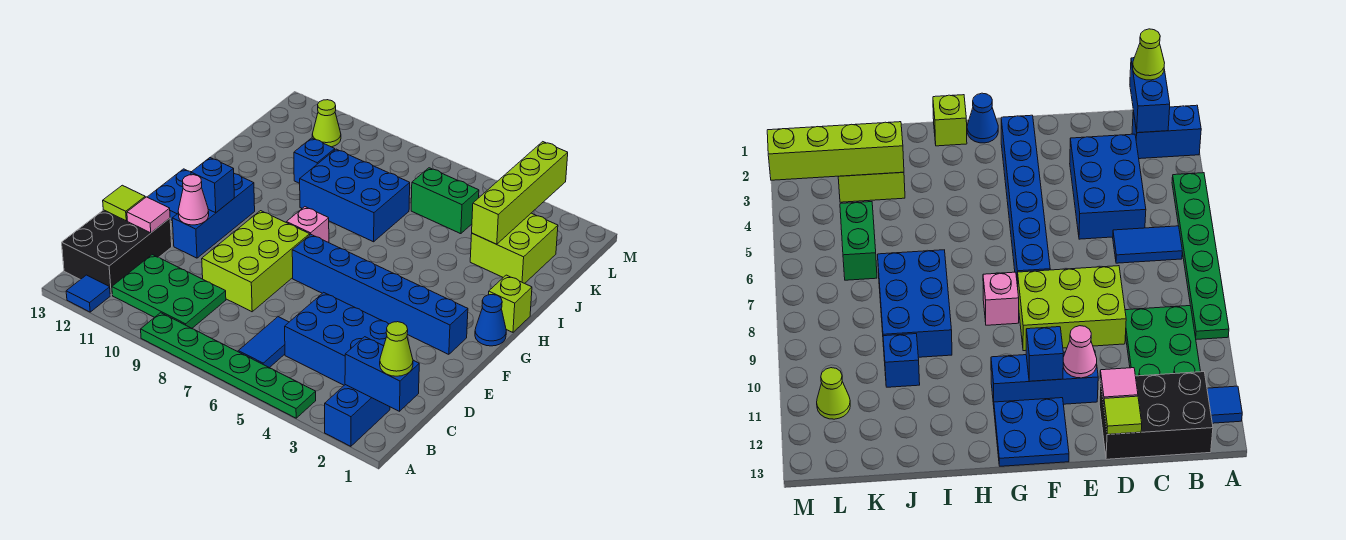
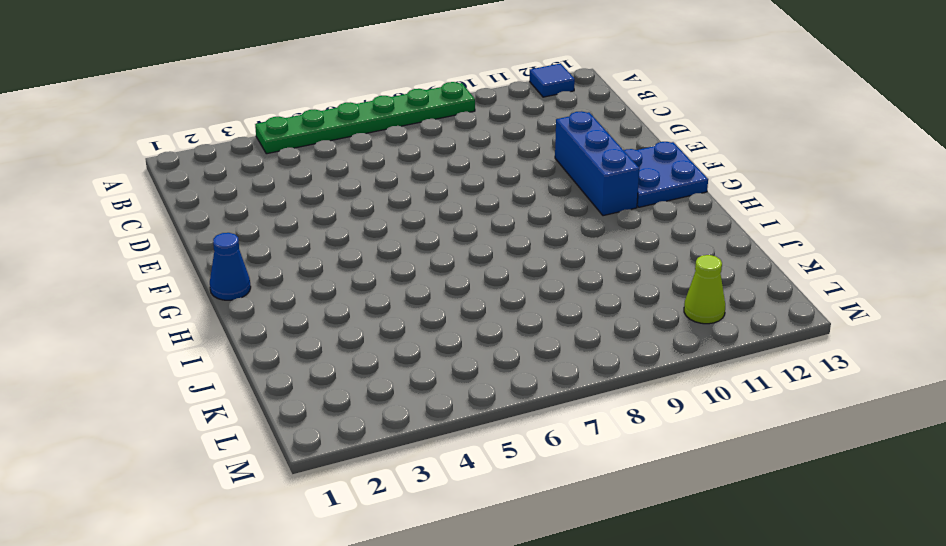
none -> blue 1x2 brick [325,385,390,446]
none -> blue 1x2 tile [238,317,289,368]
none -> green 2x3 plate [112,255,226,328]

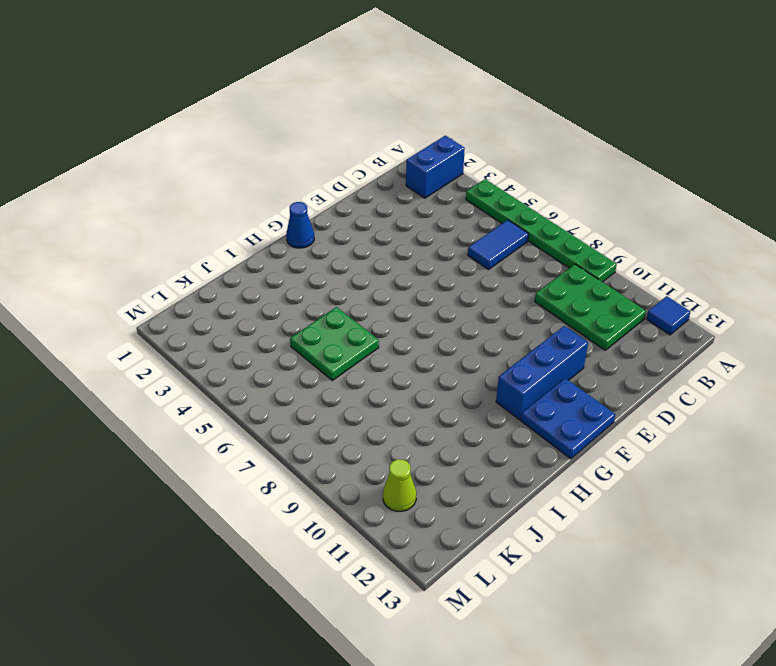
green 2x2 plate [290,307,379,380] -> none
none -> black 2x3 brick [62,210,172,295]
none -> blue 2x3 brick [285,292,389,385]
none -> lime 2x3 brick [202,211,310,312]

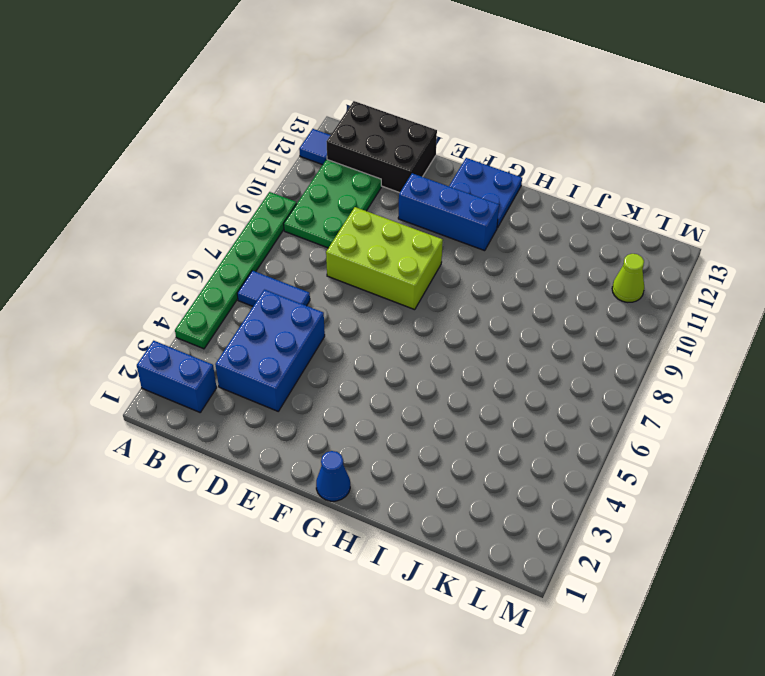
none -> blue 1x6 brick [292,235,468,354]
none -> pink 1x1 brick [286,207,329,243]
none -> lime 1x1 brick [489,275,532,332]

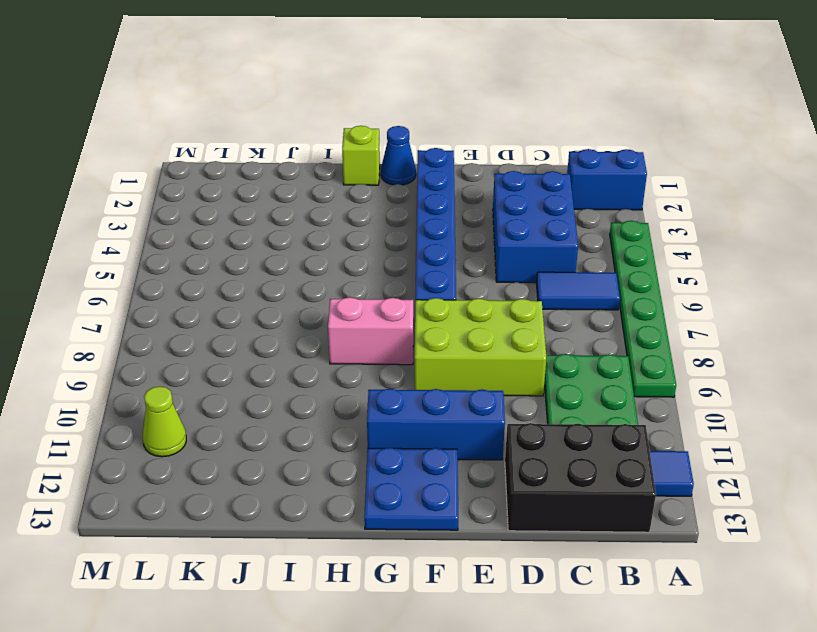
pink 1x2 brick [328,297,413,365] -> pink 1x1 brick [286,207,329,243]
none -> blue 2x3 brick [300,149,410,242]
none -> lime 2x2 brick [470,213,558,283]
none -> blue 1x1 brick [294,138,335,183]

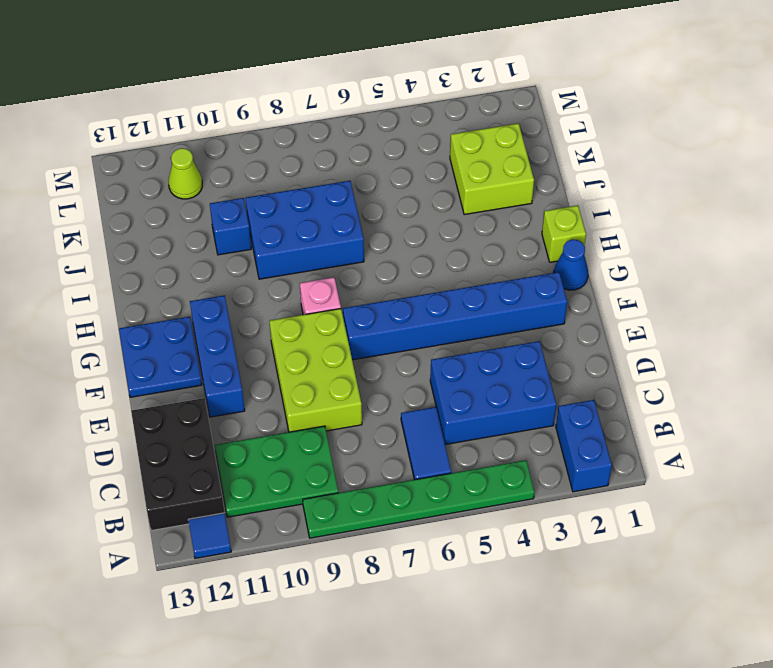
none -> green 1x2 brick [411,168,479,234]
none -> blue 1x2 brick [345,337,419,411]
none -> pink 1x1 tile [127,197,170,233]

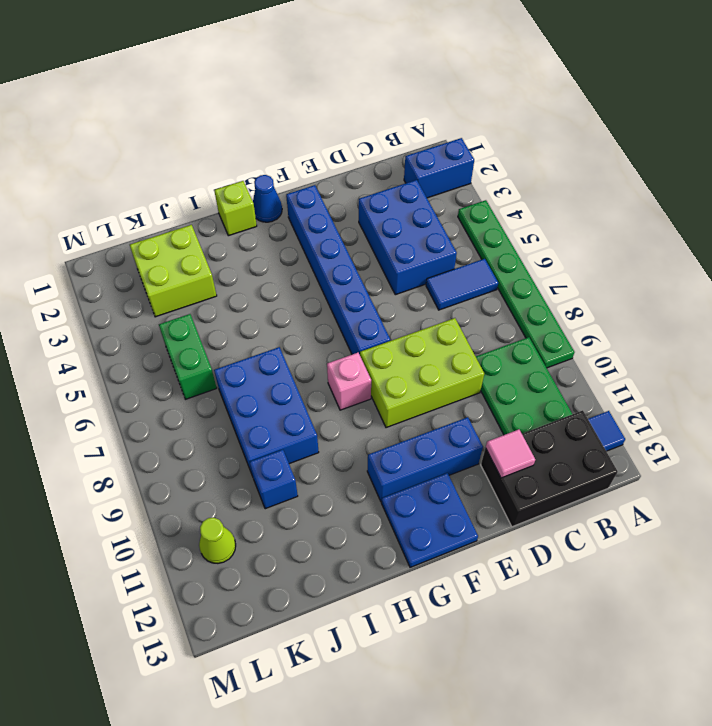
none -> blue 1x2 brick [345,337,419,411]
none -> lime 1x1 tile [103,185,145,221]
none -> pink 1x1 cone [178,175,209,225]

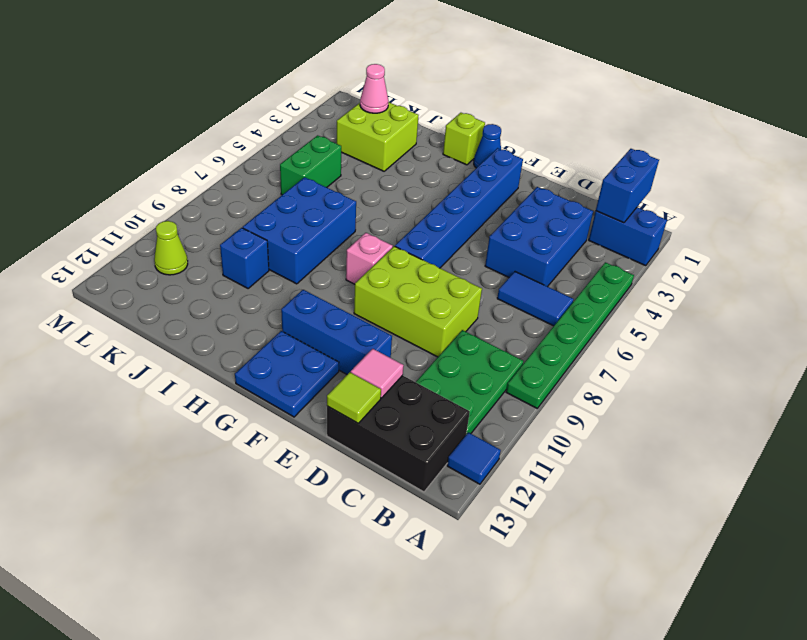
pink 1x1 cone [360,64,389,113] -> pink 1x1 cone moved to [178,175,209,225]
none -> blue 1x1 brick [191,158,234,213]
none -> lime 1x4 brick [472,142,568,244]
none -> lime 1x1 cone [380,322,413,376]

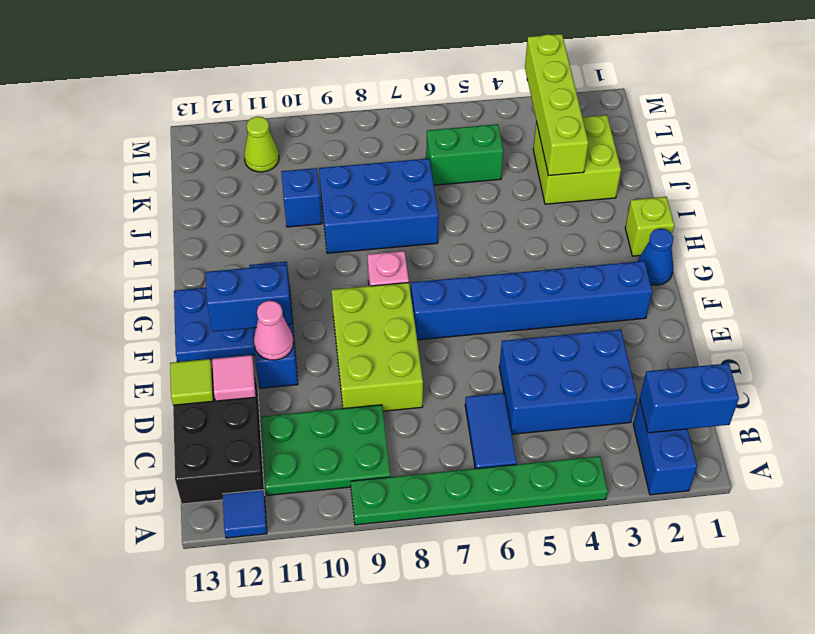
blue 1x2 brick [206,265,292,332] -> blue 1x1 brick [191,158,234,213]
none -> lime 1x1 cone [380,322,413,376]

